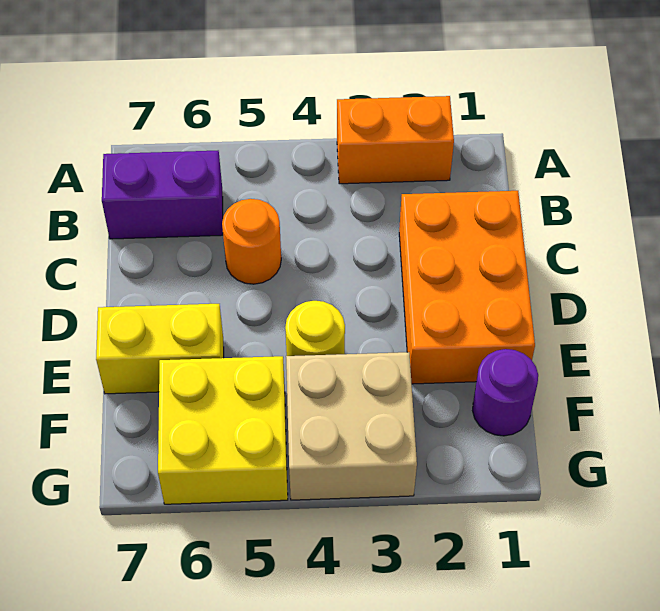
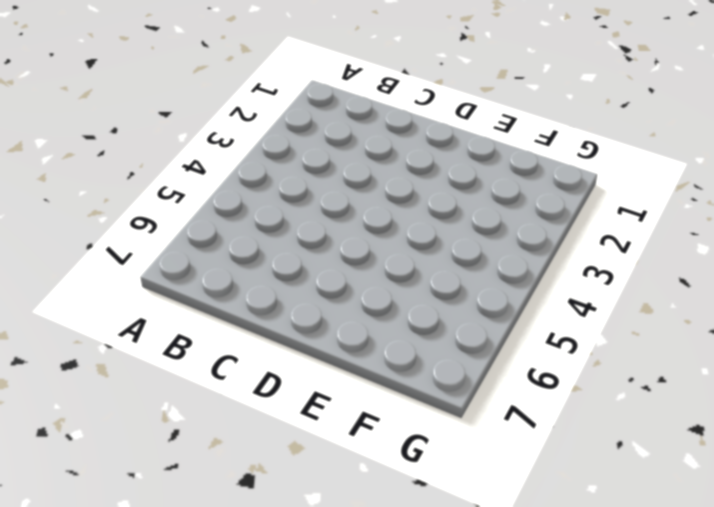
none -> orange 1x2 brick [337,96,454,184]
none -> purple 1x2 brick [102,151,223,239]

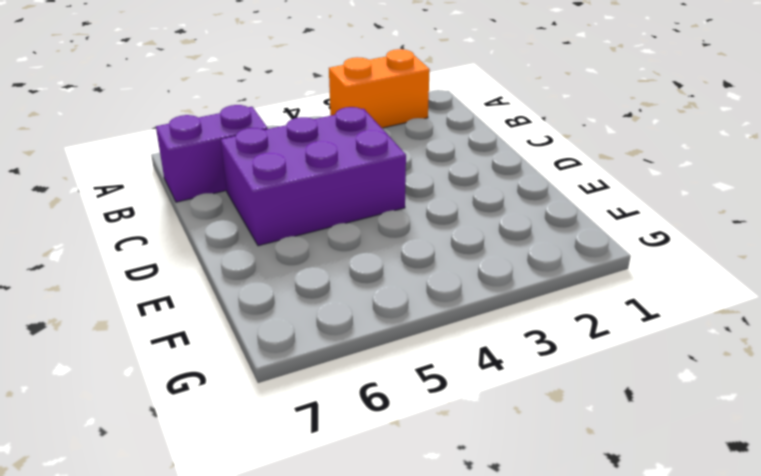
purple 2x3 brick [221,107,406,246] -> orange 1x1 round brick [222,199,281,284]
none -> orange 2x3 brick [399,191,535,384]
none -> yellow 1x1 round brick [285,301,345,356]

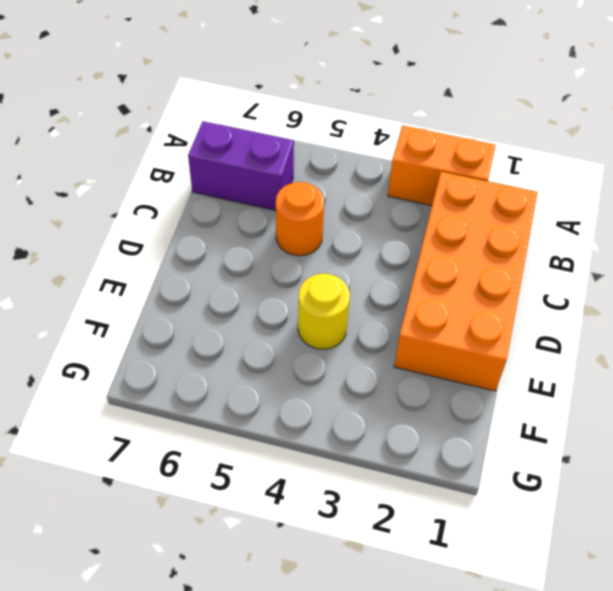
orange 2x4 brick [394,172,538,391] -> orange 2x3 brick [399,191,535,384]
none -> yellow 1x2 brick [96,304,224,394]
none -> purple 1x1 round brick [473,349,538,436]

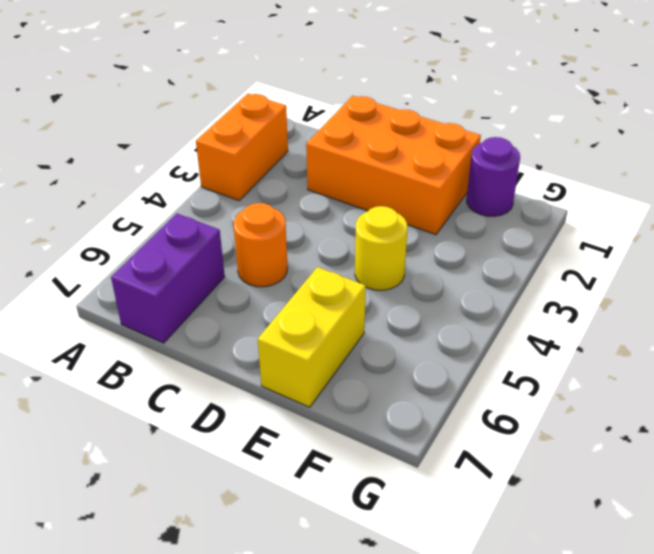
none -> tan 2x2 brick [286,352,417,500]
none -> yellow 2x2 brick [158,356,288,504]

